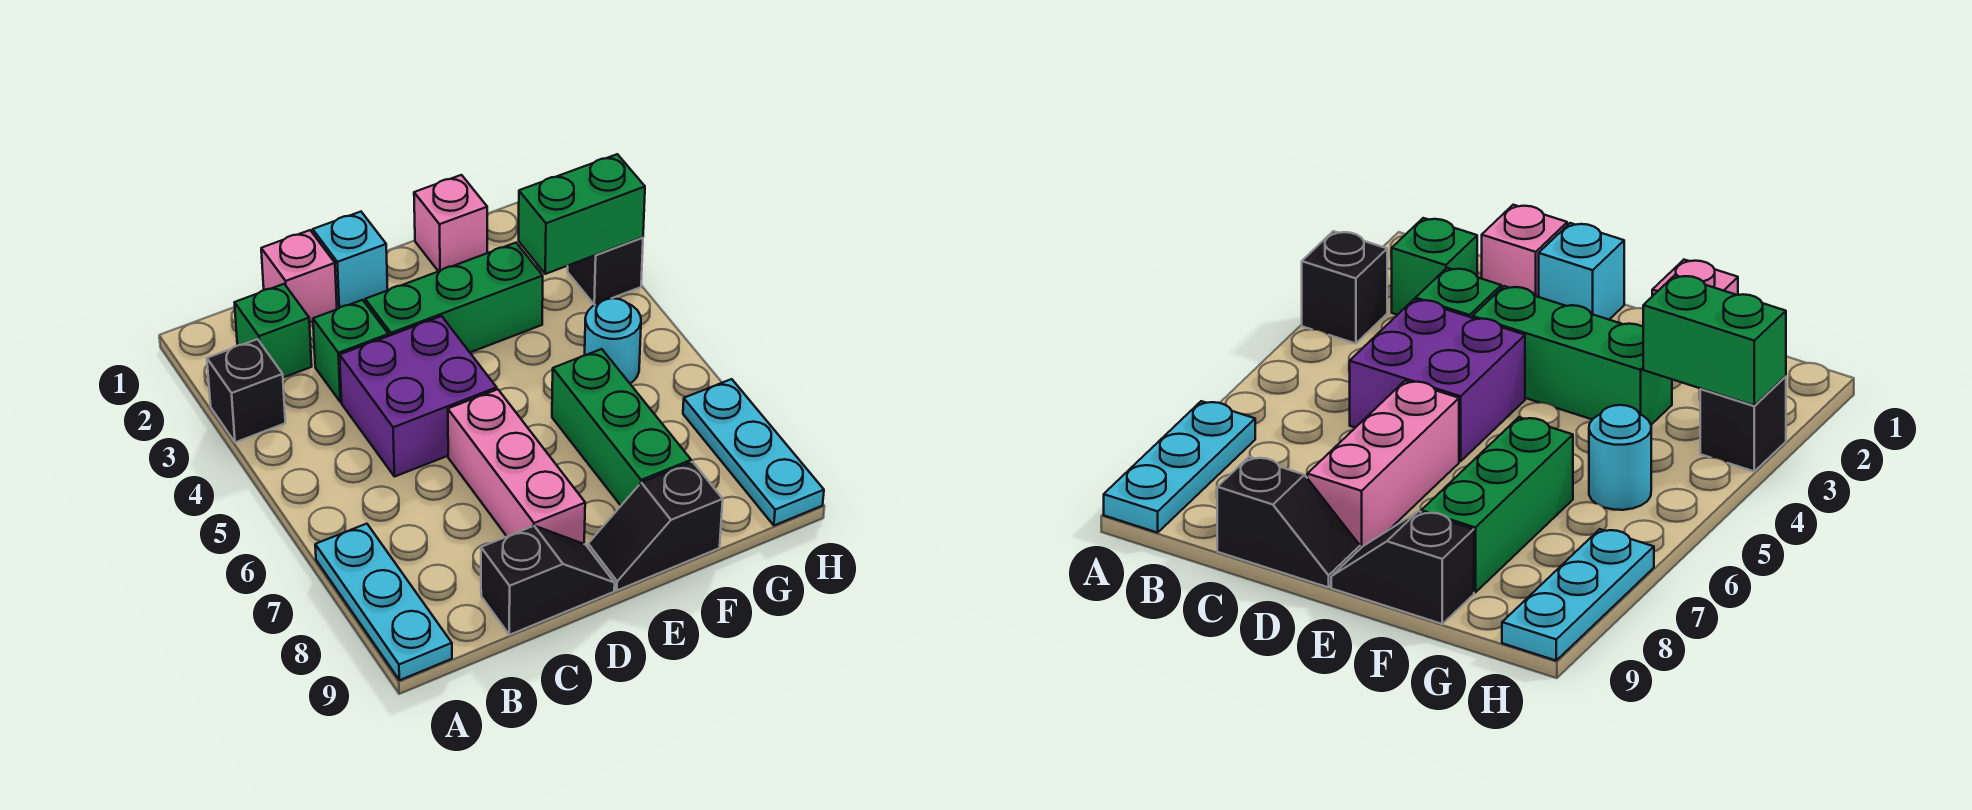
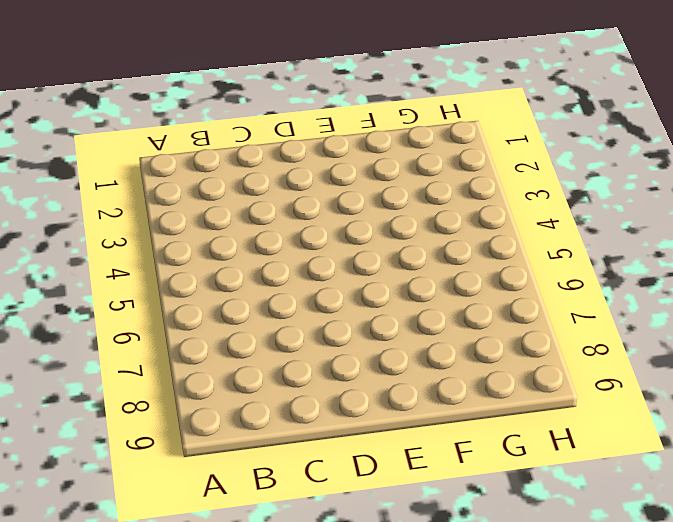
none -> black 1x1 brick [207,339,285,442]
none -> cyan 1x3 plate [315,524,452,680]
none -> green 1x1 brick [235,284,312,378]

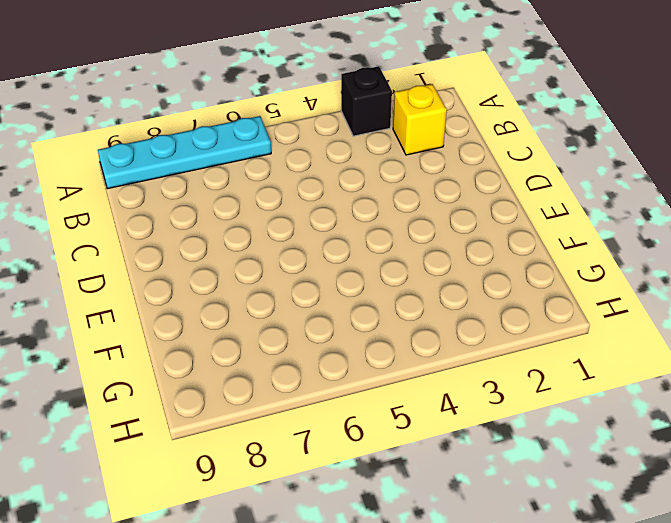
cyan 1x4 plate [98,116,271,189] -> cyan 1x3 plate [315,524,452,680]
yellow 1x1 brick [393,84,447,155] -> green 1x1 brick [235,284,312,378]
none -> pink 1x1 brick [261,230,337,323]
none -> green 1x1 brick [313,300,388,402]
none -> purple 2x2 brick [340,316,497,477]

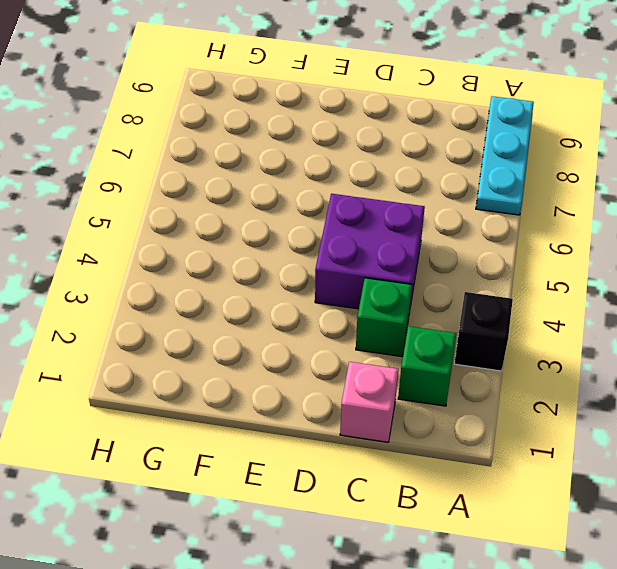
none -> black 1x2 slope [481,526,615,635]
none -> cyan 1x1 brick [313,212,388,309]
none -> green 1x3 brick [365,243,543,352]

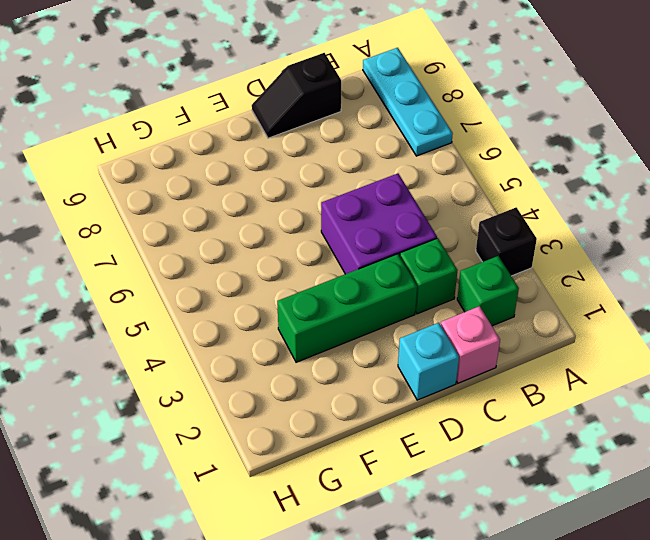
none -> pink 1x3 brick [448,389,585,544]
none -> black 1x2 slope [588,462,723,590]
none -> pink 1x1 brick [414,175,487,271]

